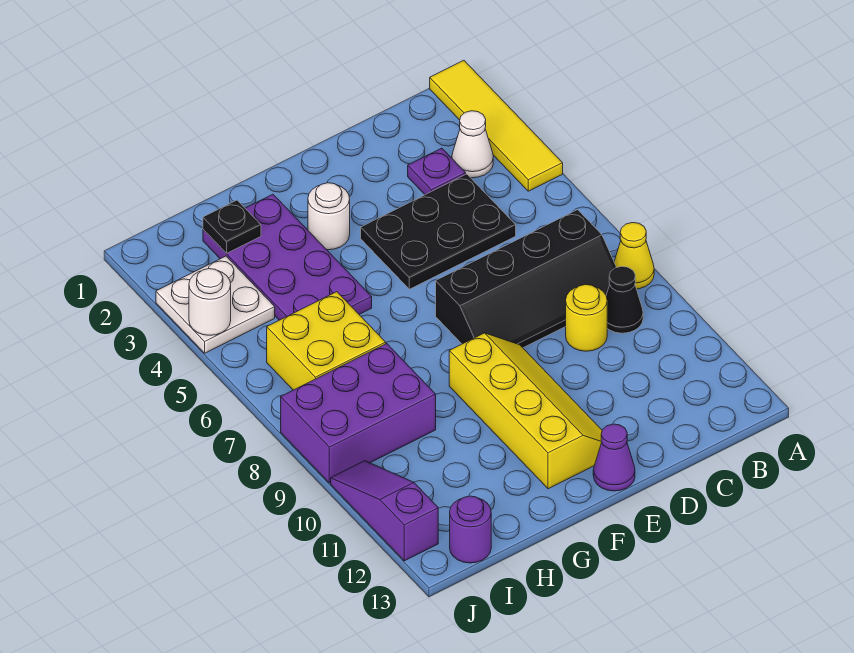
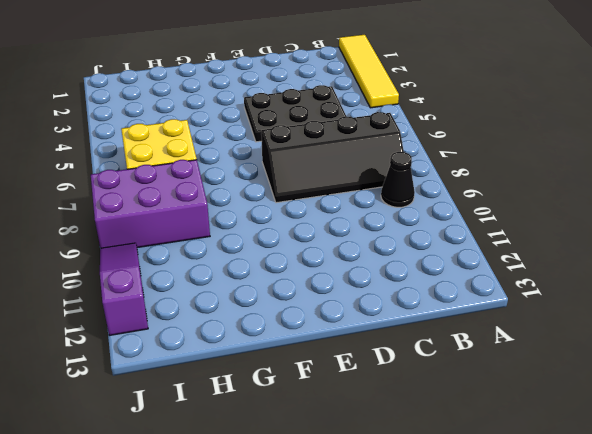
none -> yellow 1x1 cone [614,223,654,289]
none -> white 1x1 cone [452,111,493,178]
none -> purple 1x1 plate [408,148,466,195]

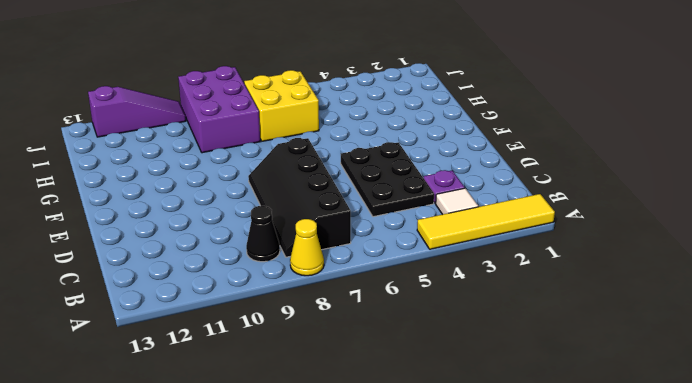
white 1x1 tile [436,188,478,214] -> white 1x1 cone [452,111,493,178]
none -> yellow 1x1 round brick [566,284,607,351]
none -> yellow 2x4 slope [449,333,602,489]
none -> purple 1x1 cone [593,424,635,491]

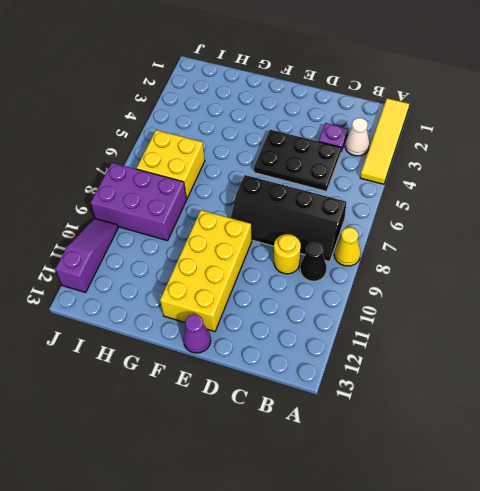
yellow 2x4 brick [160,210,252,332] -> yellow 2x4 slope [449,333,602,489]
none -> white 1x1 round brick [308,183,350,250]
none -> purple 2x4 plate [203,194,372,320]
none -> white 2x2 plate [156,256,275,353]

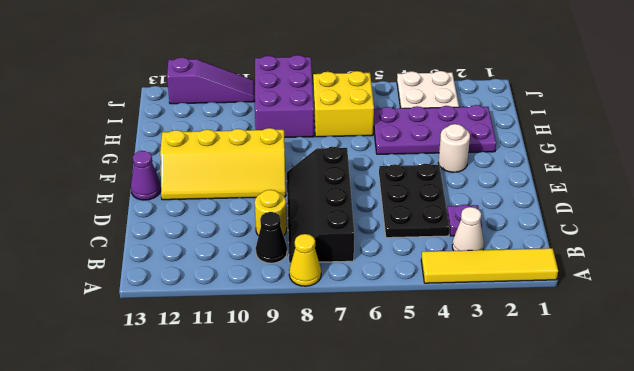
none -> purple 1x1 round brick [450,496,491,563]
none -> black 1x1 plate [203,200,261,253]
none -> white 1x1 round brick [189,269,231,335]

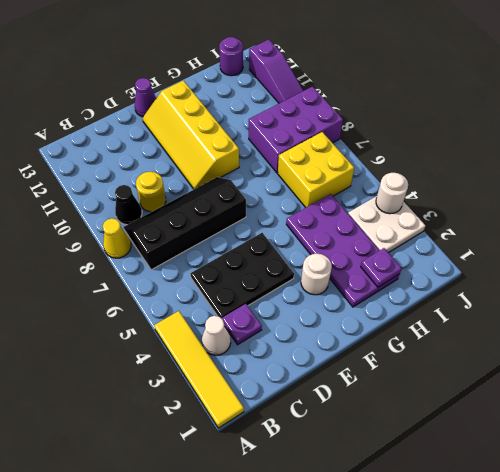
purple 1x1 plate [361,248,402,287] -> black 1x1 plate [203,200,261,253]

